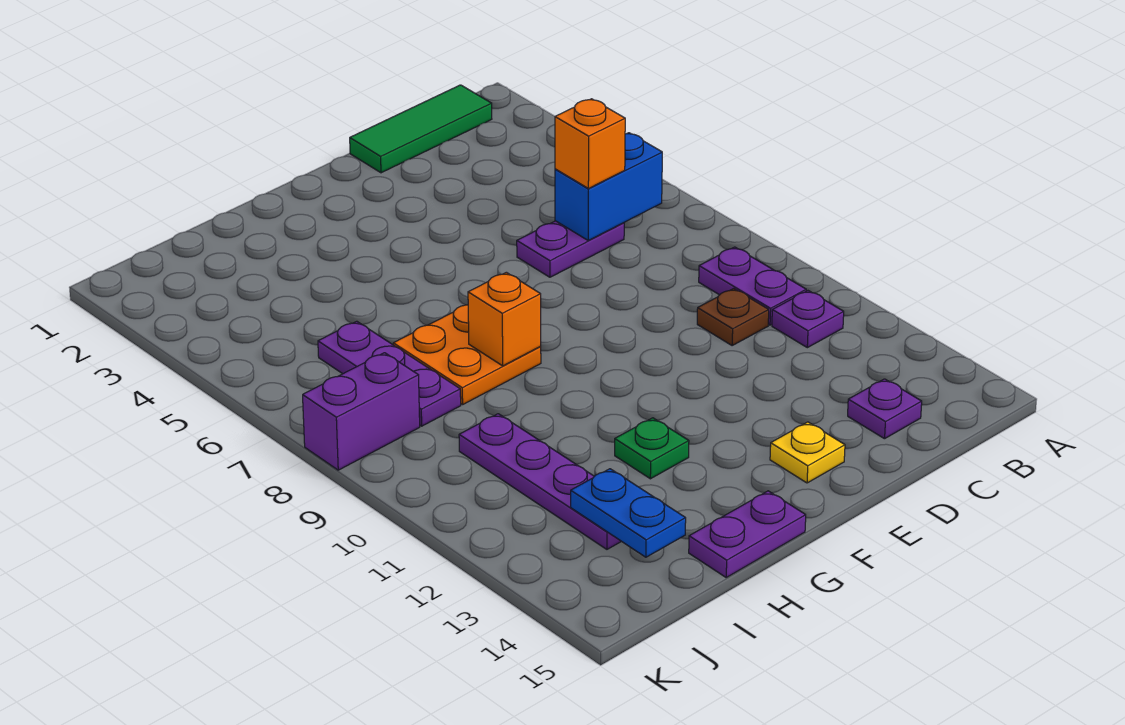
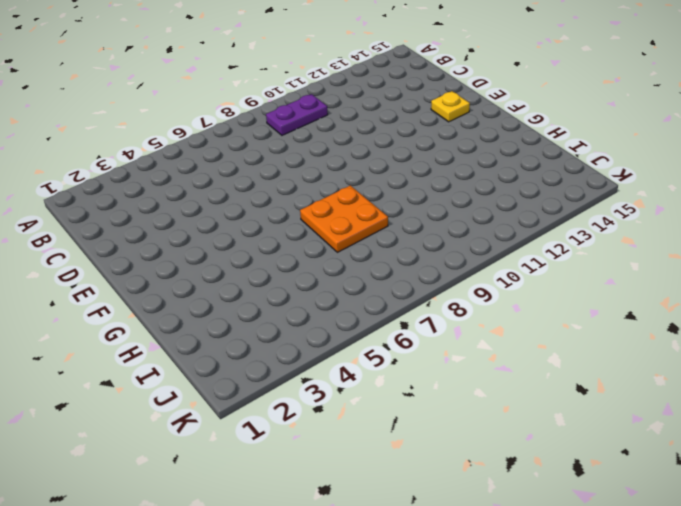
none -> green 1x3 tile [350,85,492,173]
none -> purple 1x1 plate [772,291,844,348]
none -> purple 1x2 plate [517,221,624,277]

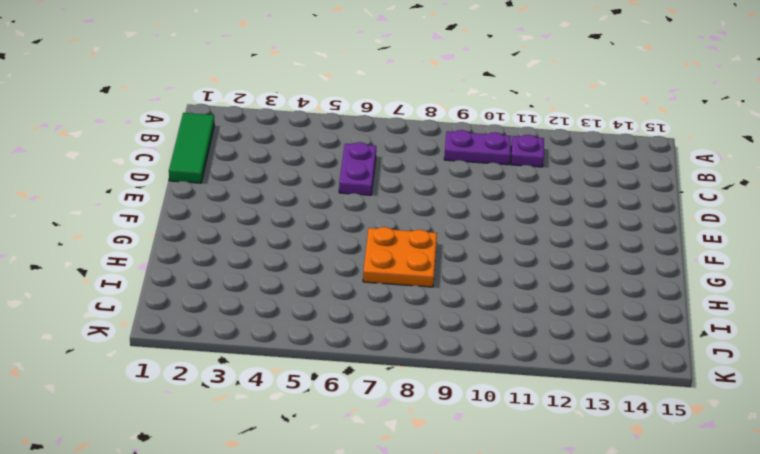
none -> brown 1x1 plate [697,289,769,345]
none -> purple 1x1 plate [848,379,922,439]
none -> yellow 1x1 plate [770,422,845,483]

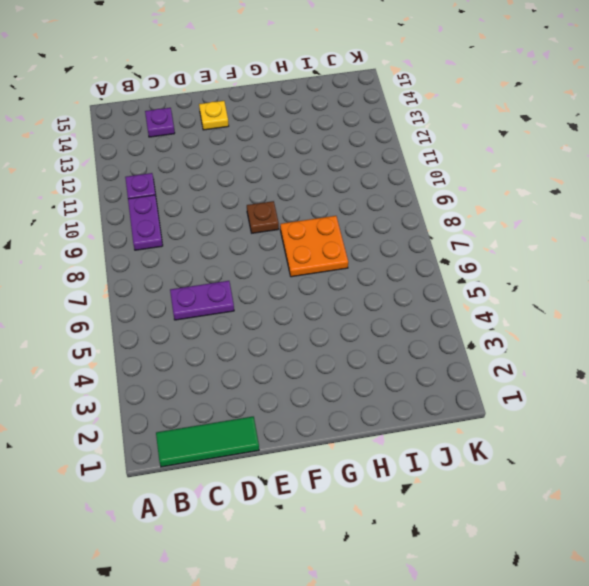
brown 1x1 plate [247,201,279,233] -> brown 1x1 plate moved to [697,289,769,345]
none -> green 1x1 plate [615,418,689,479]
none -> purple 1x2 plate [689,491,806,577]
none -> purple 1x3 plate [318,321,461,426]

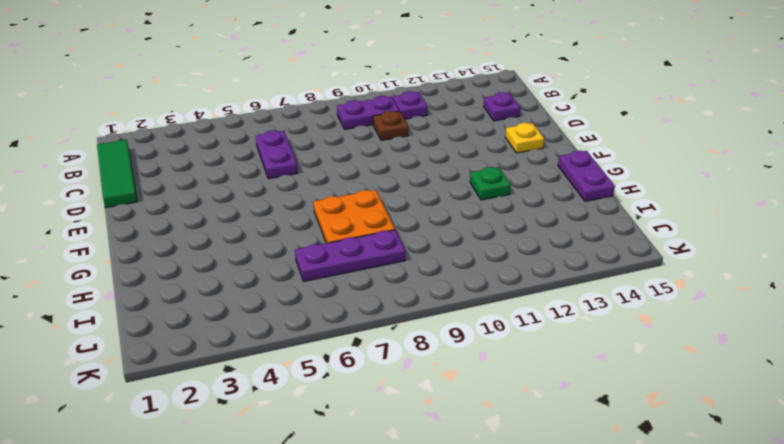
none -> purple 1x4 plate [459,414,622,549]
none -> purple 1x2 brick [303,353,420,470]
none -> blue 1x2 brick [555,133,662,240]

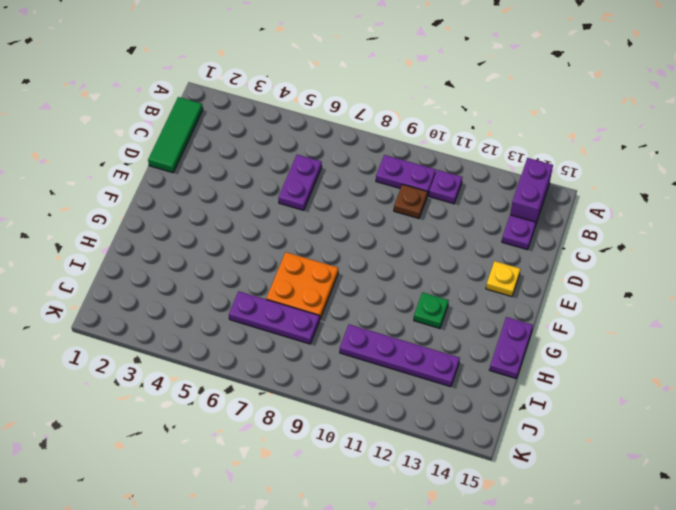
purple 1x2 brick [510,158,553,223] -> purple 1x2 brick moved to [303,353,420,470]
none -> blue 1x2 brick [555,133,662,240]
none -> orange 1x1 brick [468,272,541,366]
none -> blue 1x2 plate [571,469,686,557]

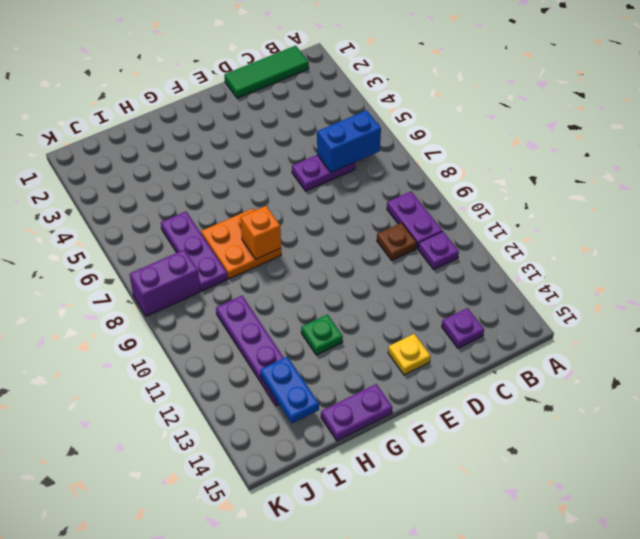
none -> orange 1x1 brick [555,99,625,189]

